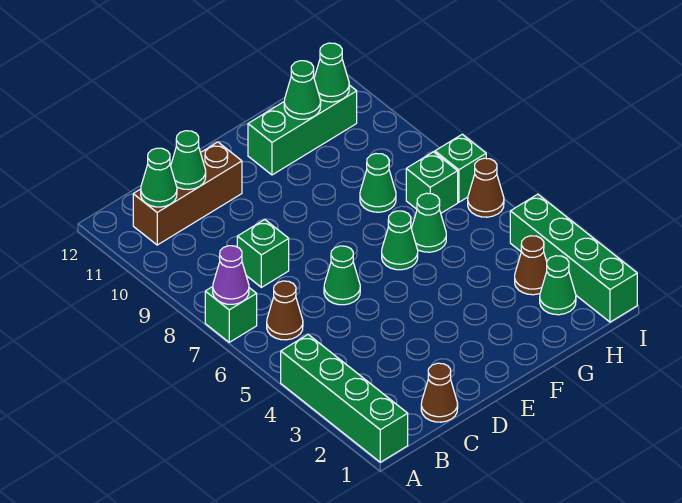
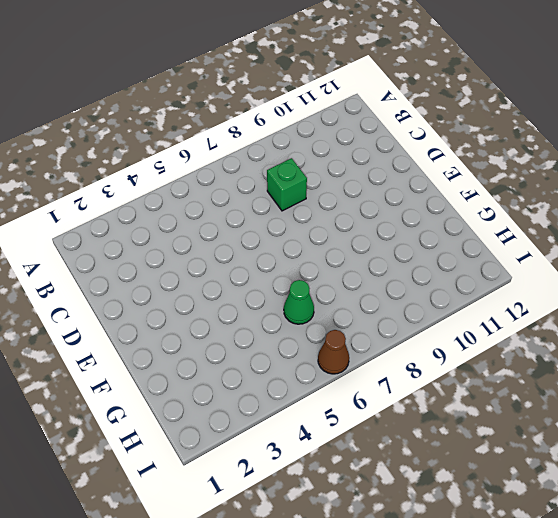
none -> green 1x4 brick [281,335,408,462]
none -> green 1x1 brick [205,287,257,342]
none -> brown 1x1 cone [267,281,303,340]

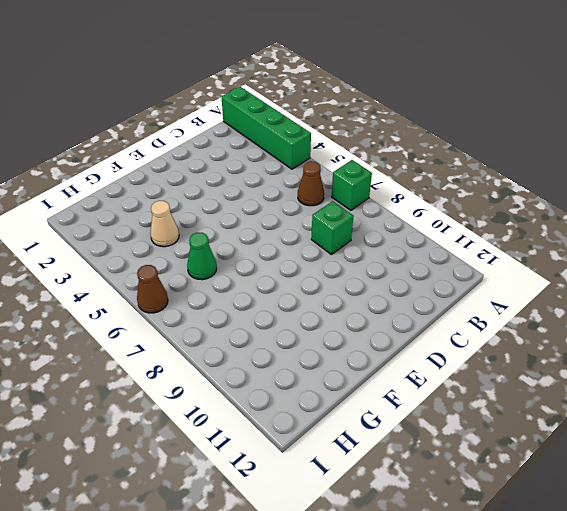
tan 1x1 cone [150,201,179,247] -> none
none -> brown 1x3 brick [133,142,242,245]
none -> brown 1x1 cone [421,363,458,422]
none -> green 1x1 cone [324,246,360,305]

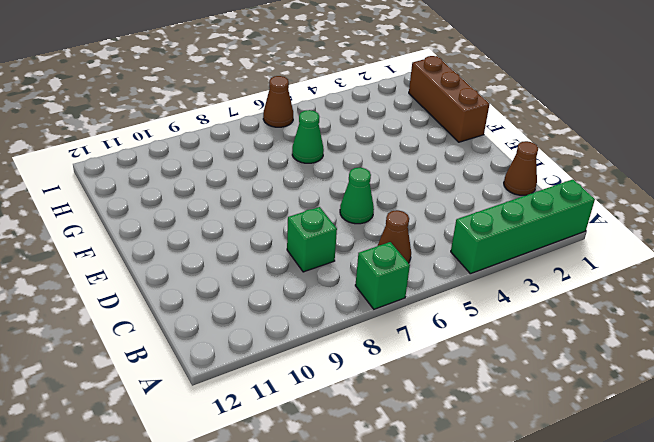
brown 1x3 brick [409,56,489,142] -> brown 1x3 brick moved to [133,142,242,245]
none -> green 1x1 cone [382,211,418,270]
none -> green 1x3 brick [248,85,357,175]
none -> green 1x1 cone [360,154,396,212]

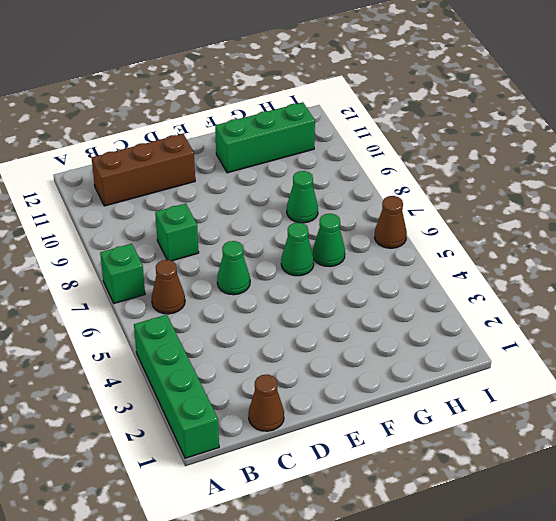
none -> green 1x1 cone [540,256,576,315]
none -> brown 1x1 cone [515,236,547,295]
none -> green 1x1 brick [406,152,458,213]

